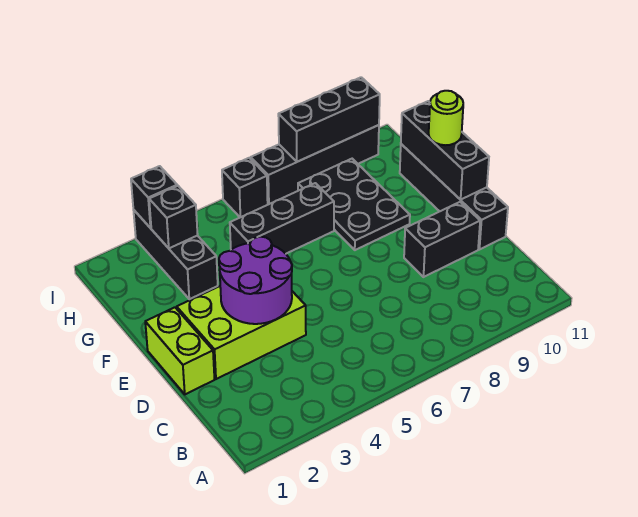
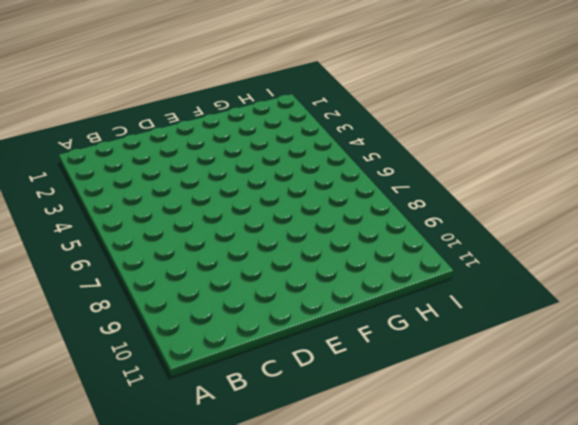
none -> lime 1x2 brick [145,307,215,394]
none -> lime 2x3 brick [177,286,306,379]
none -> black 1x2 brick [404,202,480,277]

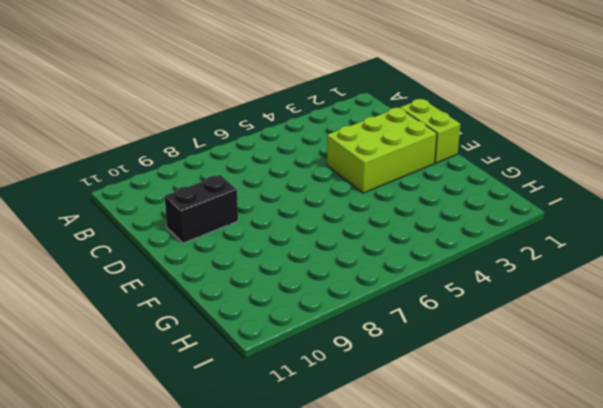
none -> black 1x4 brick [400,144,508,250]
none -> black 2x3 plate [298,159,410,250]
none -> black 1x3 brick [134,210,218,299]

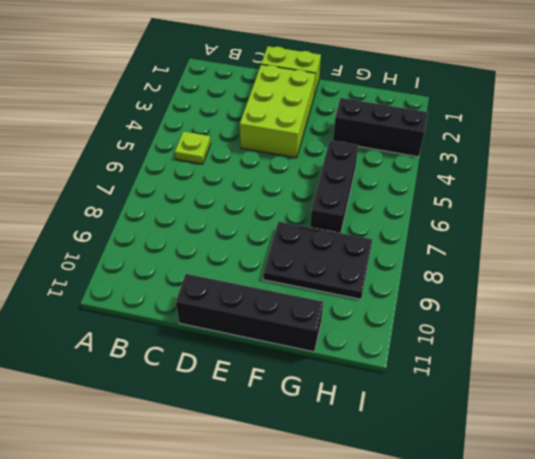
lime 1x1 plate [175,131,211,164] -> none
none -> black 1x2 brick [404,202,480,277]
none -> black 1x1 brick [222,158,268,217]
none -> black 1x4 brick [251,125,379,204]

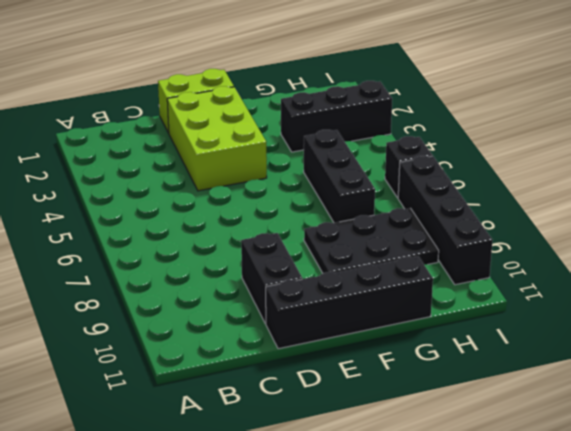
none -> purple 2x2 round brick [219,237,292,324]
none -> black 1x3 brick [401,101,489,200]
none -> black 1x1 brick [149,186,198,248]

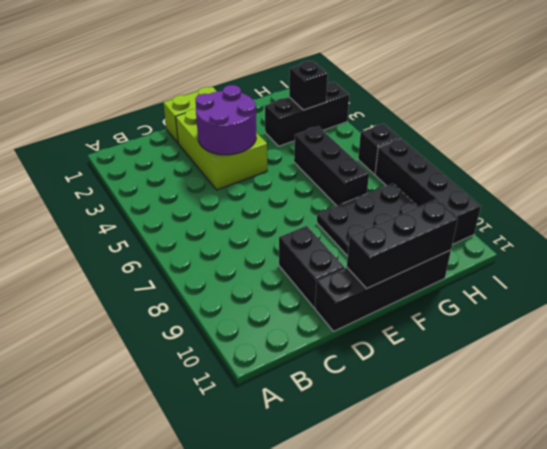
none -> black 1x1 brick [131,166,177,228]
none -> black 1x3 brick [278,77,380,162]
none -> lime 1x1 round brick [429,91,463,145]

